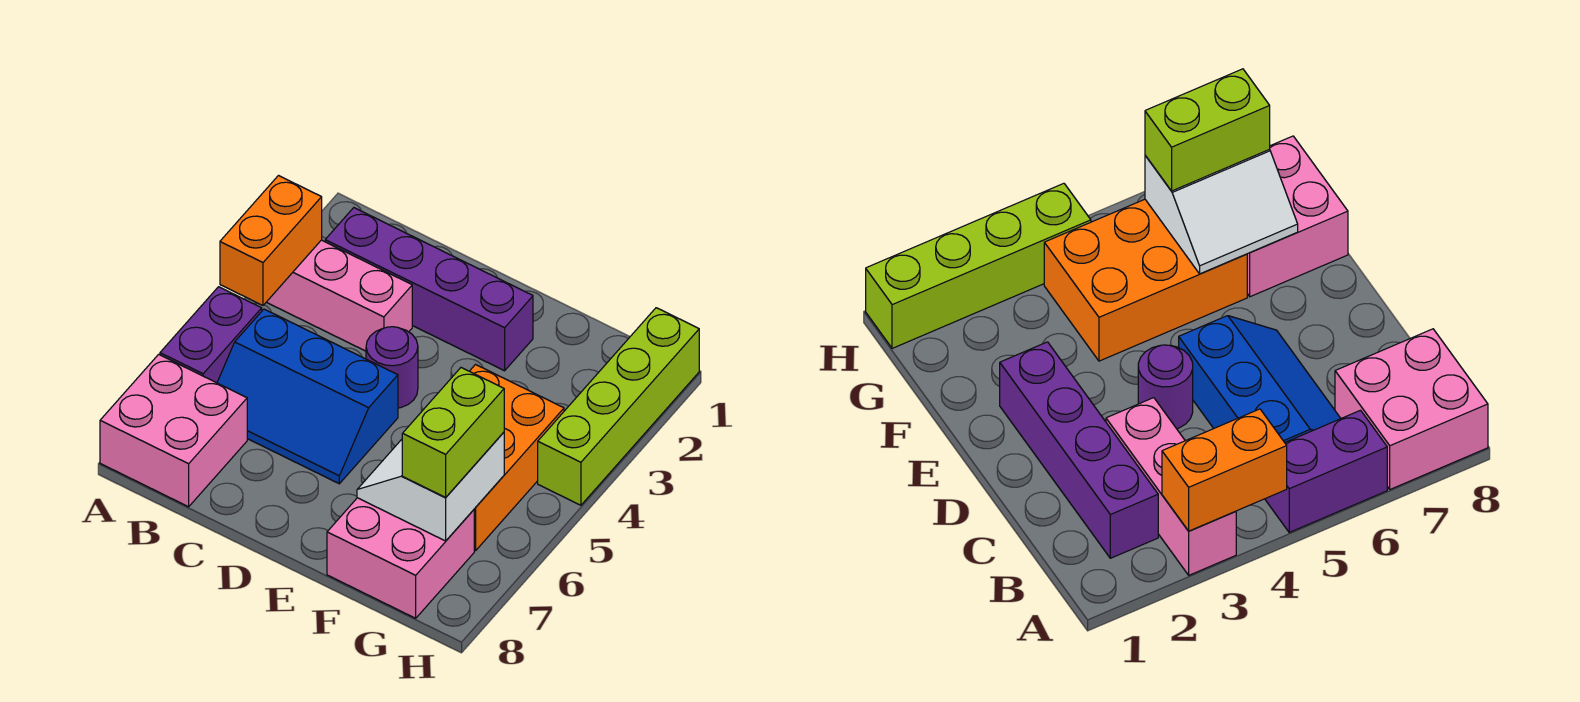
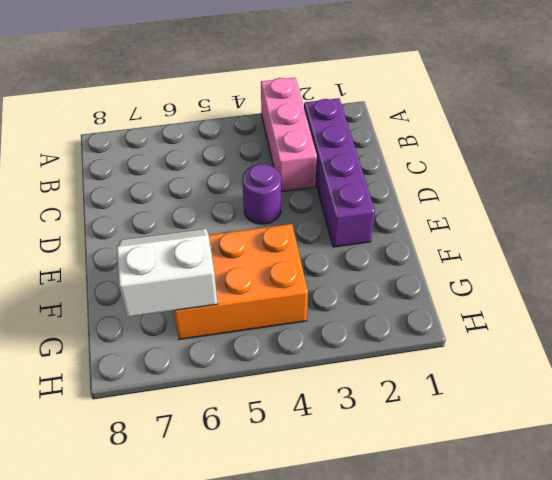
none -> purple 1x2 brick [160,287,262,383]
none -> pink 2x2 brick [100,354,247,507]
none -> blue 2x3 slope [217,309,398,484]

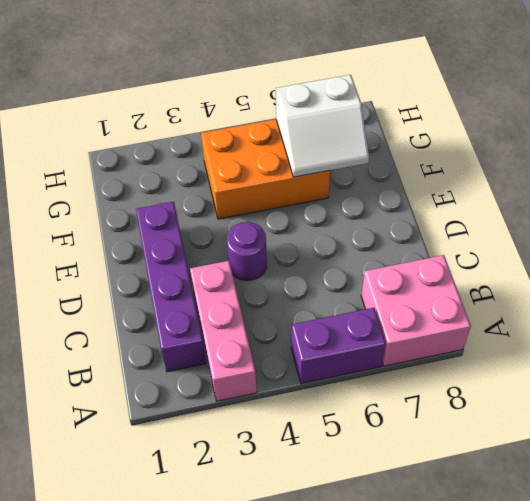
none -> blue 2x3 slope [217,309,398,484]
none -> pink 2x2 brick [327,498,474,618]
none -> lime 1x4 brick [538,308,699,505]

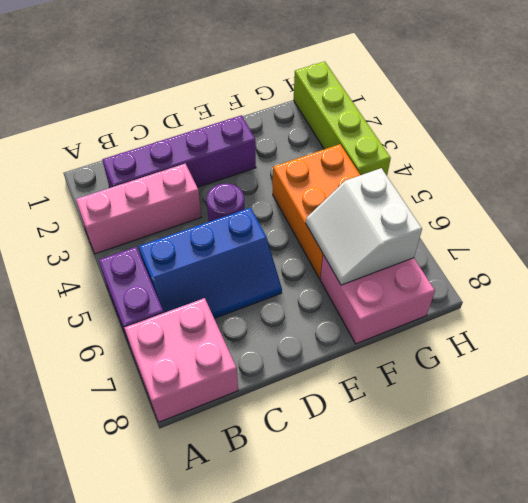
none -> orange 1x2 brick [220,176,322,305]
none -> lime 1x2 brick [402,368,504,498]

